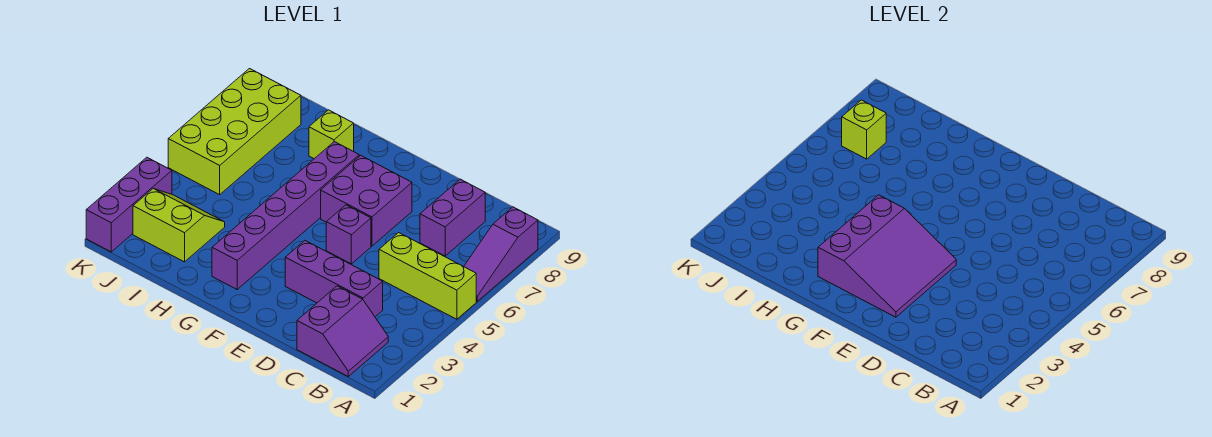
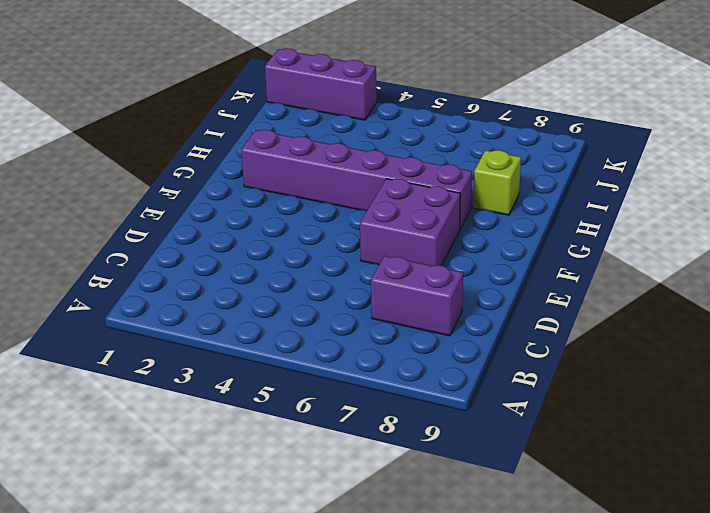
none -> lime 1x3 brick [379,233,476,319]
none -> purple 1x3 slope [464,207,538,301]
none -> purple 2x2 slope [297,286,388,376]

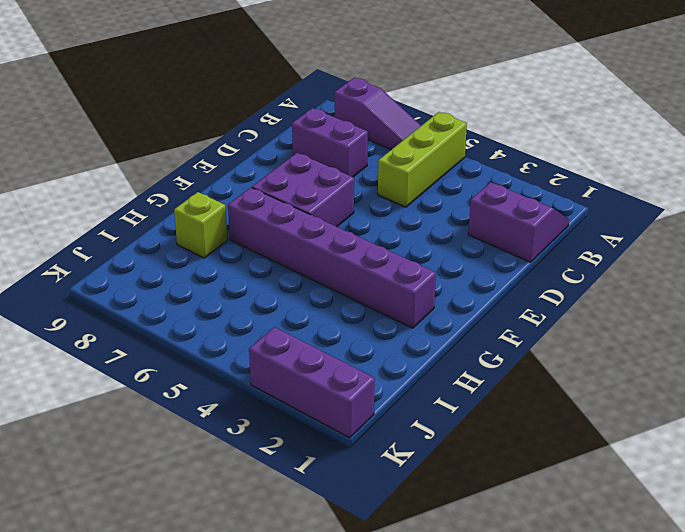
none -> purple 1x3 brick [285,241,383,317]
none -> purple 1x1 brick [326,205,371,264]
none -> lime 2x2 slope [133,189,225,262]

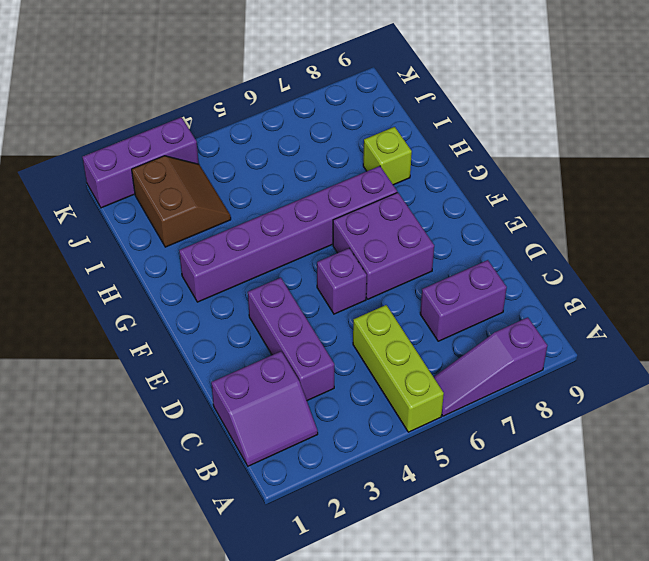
brown 2x2 slope [132,156,231,247] -> lime 2x2 slope [133,189,225,262]
none -> lime 2x4 brick [168,69,301,195]
none -> purple 3x3 slope [818,195,956,317]
none -> lime 1x1 brick [842,100,886,159]

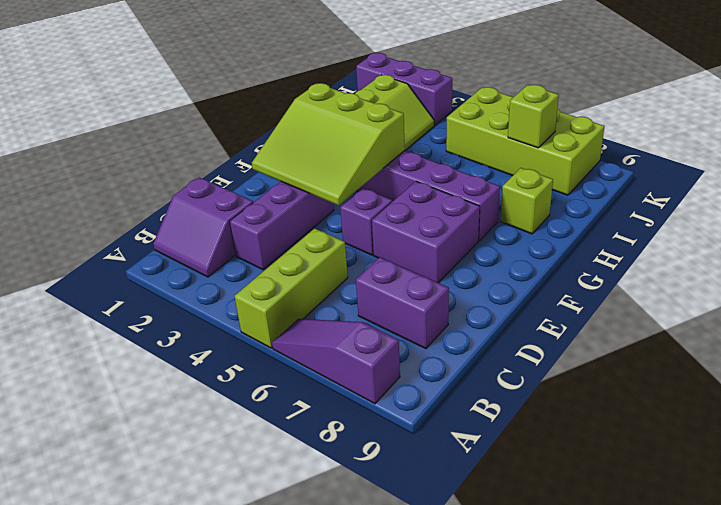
lime 3x3 slope [252,83,405,205] -> purple 3x3 slope [818,195,956,317]

